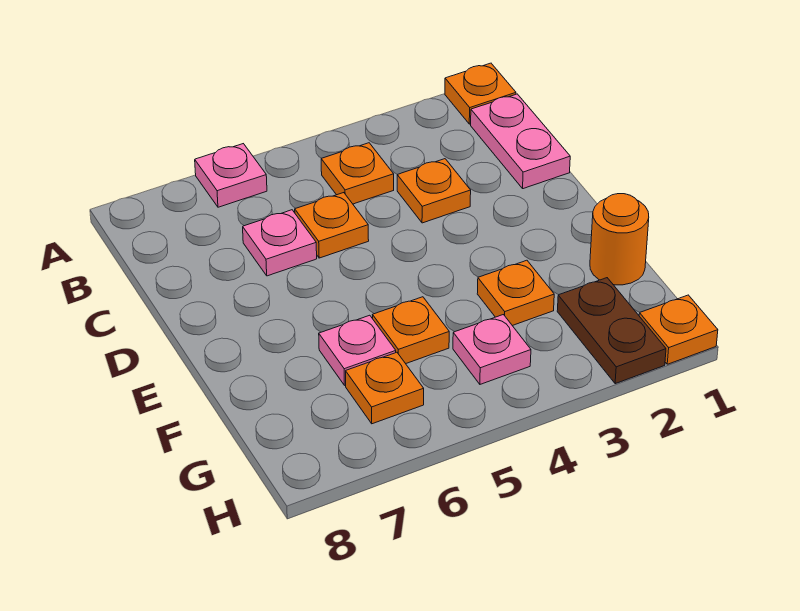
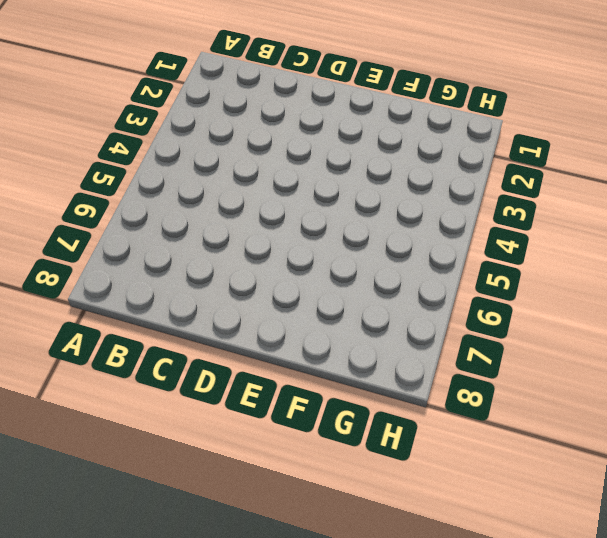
none -> orange 1x1 plate [445,63,516,124]
none -> pink 1x1 plate [195,144,267,207]
none -> pink 1x2 plate [471,94,570,189]

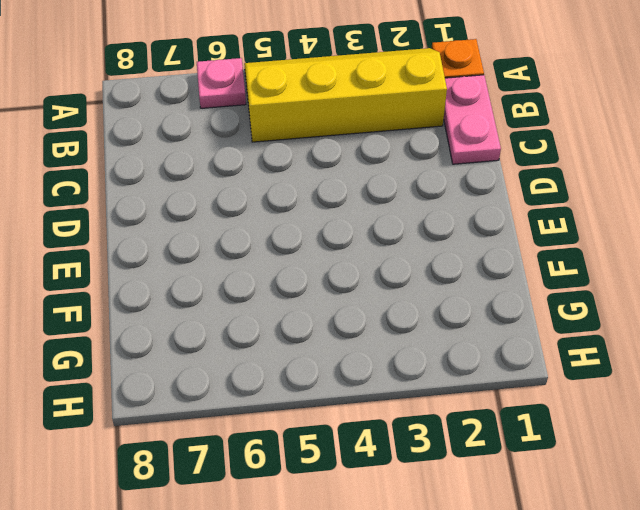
yellow 2x4 slope [244,48,447,142] -> orange 1x1 plate [321,143,394,204]
none -> orange 1x1 plate [397,159,471,223]
none -> orange 1x1 plate [295,193,369,258]
none -> pink 1x1 plate [243,210,317,276]

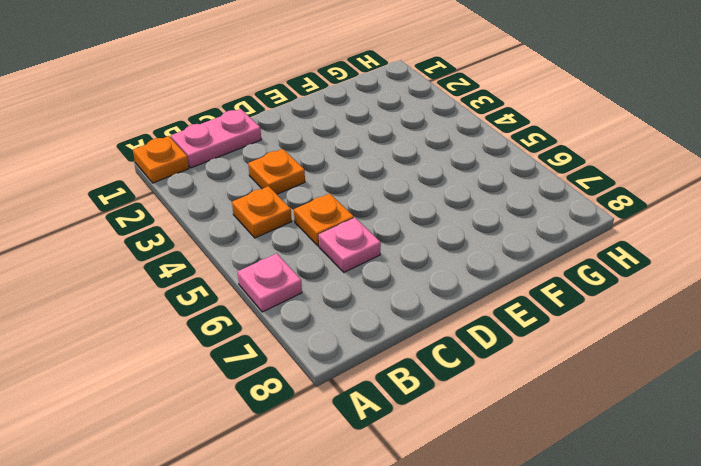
none -> orange 1x1 round brick [590,194,649,285]
none -> orange 1x1 plate [477,260,554,326]
none -> orange 1x1 plate [373,297,449,364]

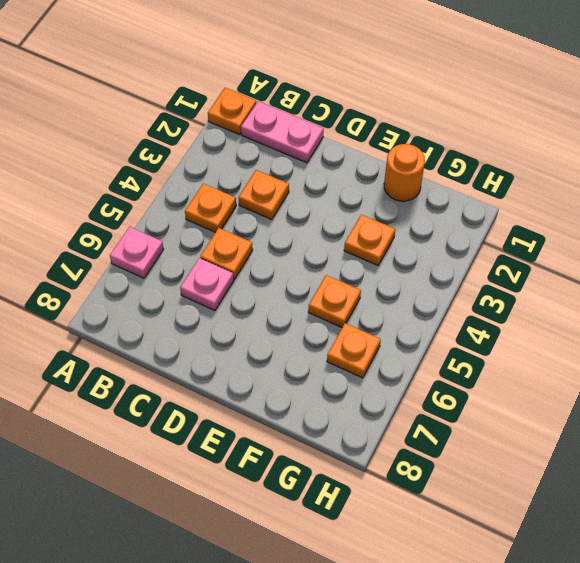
none -> pink 1x1 plate [319,315,396,385]
none -> brown 1x2 plate [557,278,666,384]
none -> pink 1x1 plate [453,315,531,384]

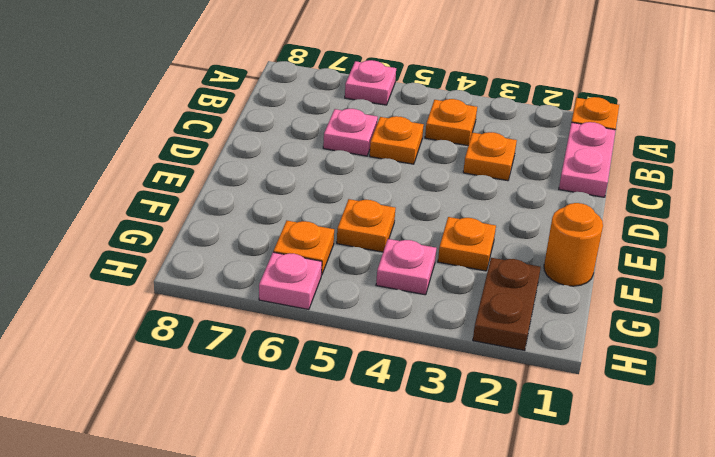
pink 1x1 plate [259,252,322,310] -> pink 1x1 plate moved to [319,315,396,385]
none -> orange 1x1 plate [639,295,718,364]

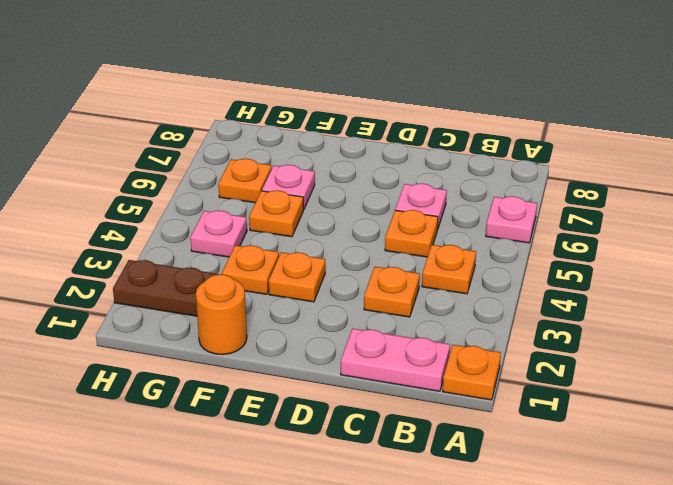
orange 1x1 plate [269,252,325,302] -> orange 1x1 plate moved to [639,295,718,364]

